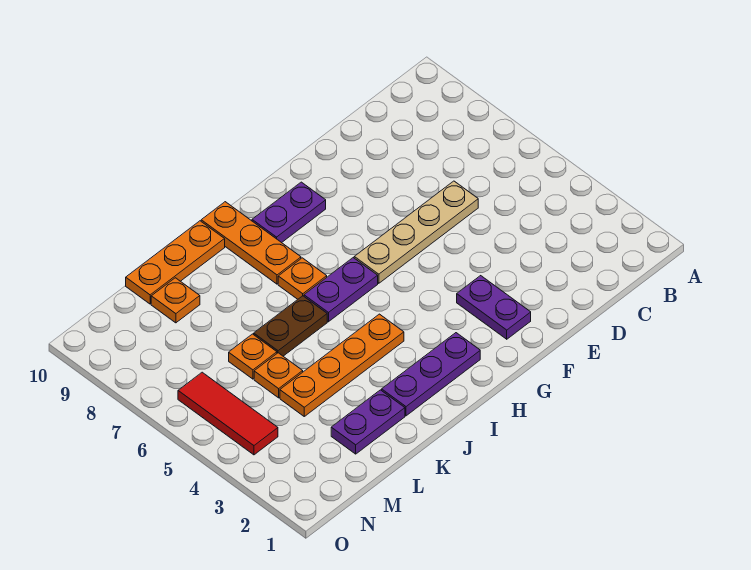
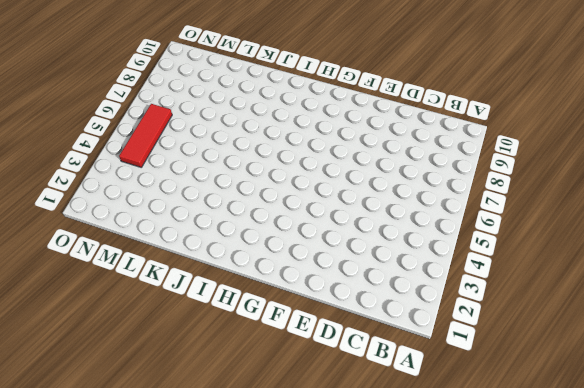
none -> tan 1x4 plate [354,181,478,283]
none -> purple 1x2 plate [457,276,531,339]
none -> purple 1x2 plate [252,182,326,243]

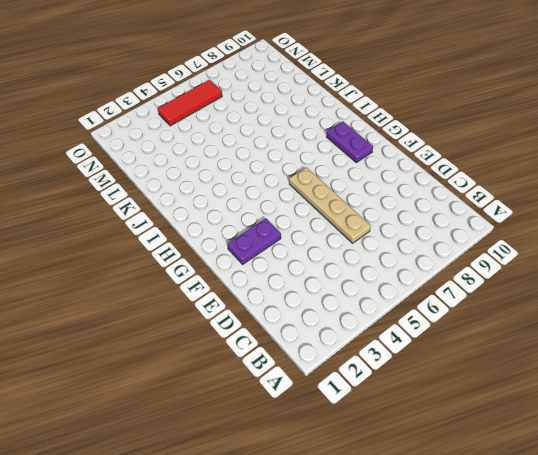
none -> purple 1x3 plate [382,333,480,416]
none -> purple 1x2 plate [304,258,378,322]
none -> orange 1x4 plate [280,314,404,416]

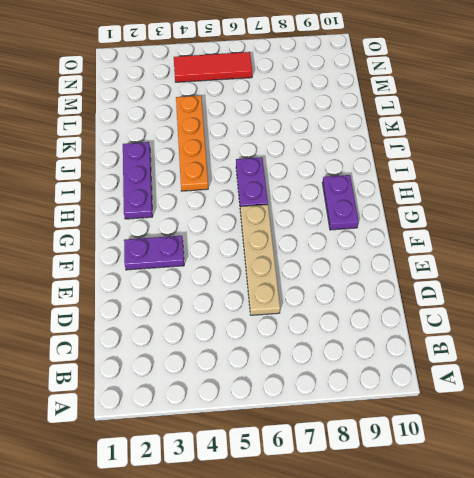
none -> orange 1x1 plate [278,258,327,299]
none -> orange 1x3 plate [201,202,301,284]
none -> brown 1x2 plate [254,296,327,356]

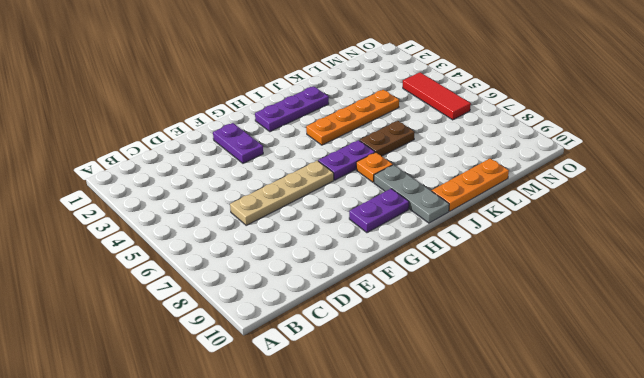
grey 1x3 plate [374,165,449,223] -> orange 1x3 plate [201,202,301,284]
none -> purple 1x2 plate [331,390,405,454]
none -> orange 1x1 plate [254,353,303,398]
none -> orange 1x1 plate [229,334,277,379]

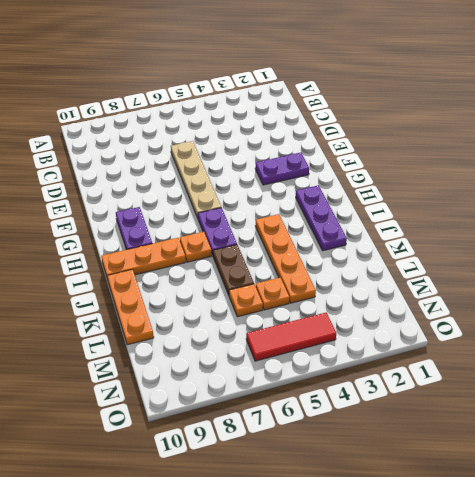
none -> purple 1x2 plate [331,390,405,454]
none -> orange 1x1 plate [151,278,200,323]

